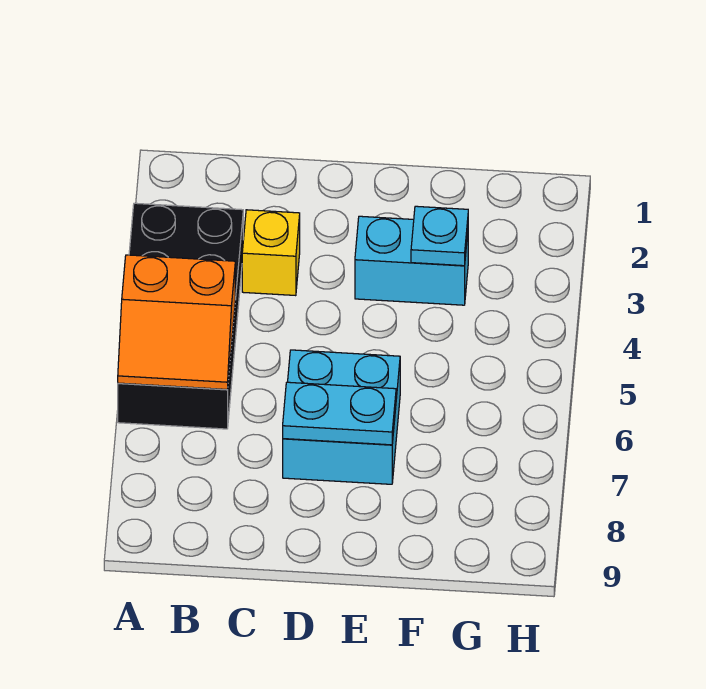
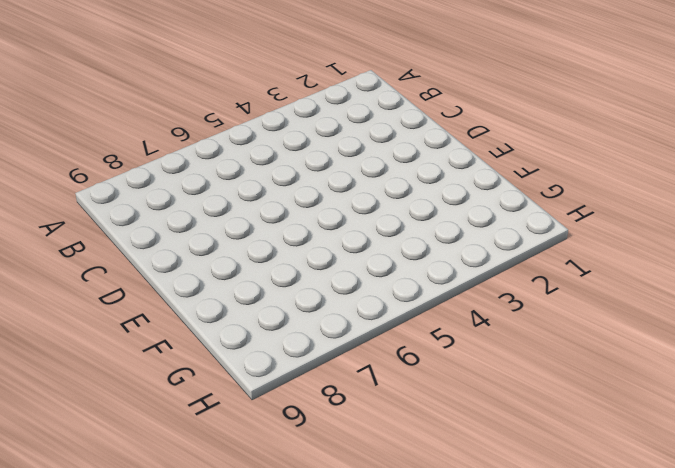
none -> black 2x4 brick [118,203,243,429]
none -> yellow 1x1 brick [242,210,300,296]

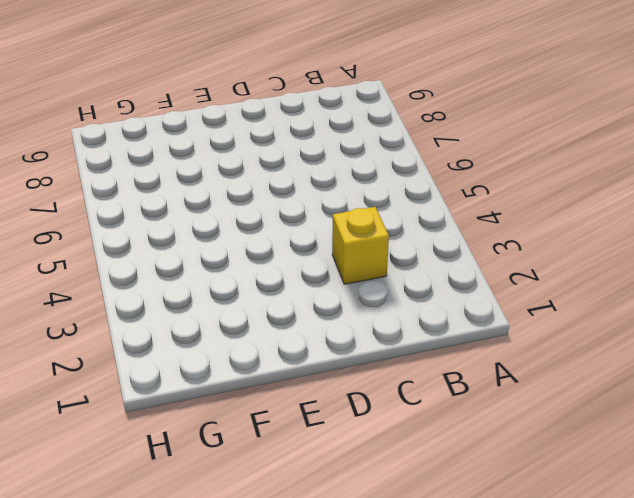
none -> black 2x4 brick [118,203,243,429]
none -> cyan 2x2 brick [283,350,400,484]

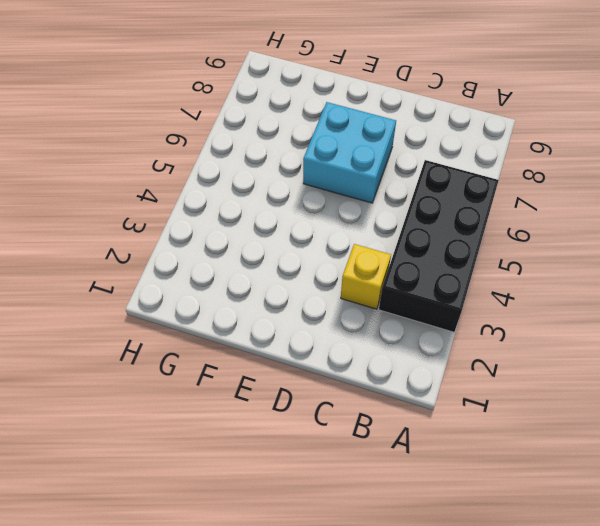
none -> cyan 1x2 brick [355,216,468,305]
none -> orange 2x2 slope [118,255,235,389]

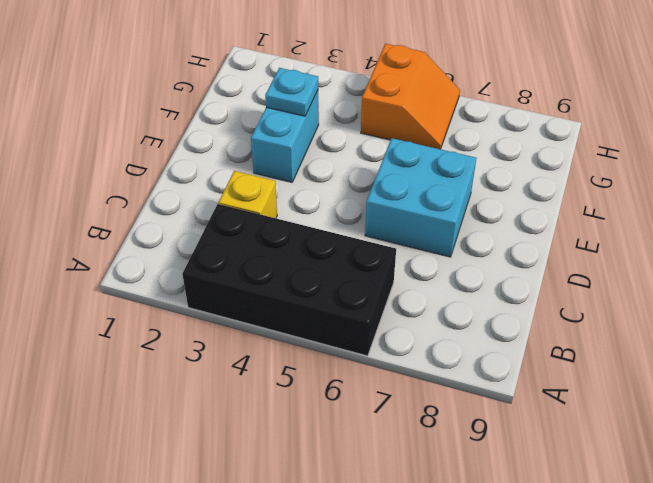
orange 2x2 slope [361,44,460,149] -> orange 2x2 slope moved to [118,255,235,389]
none -> cyan 1x2 plate [283,382,396,445]

